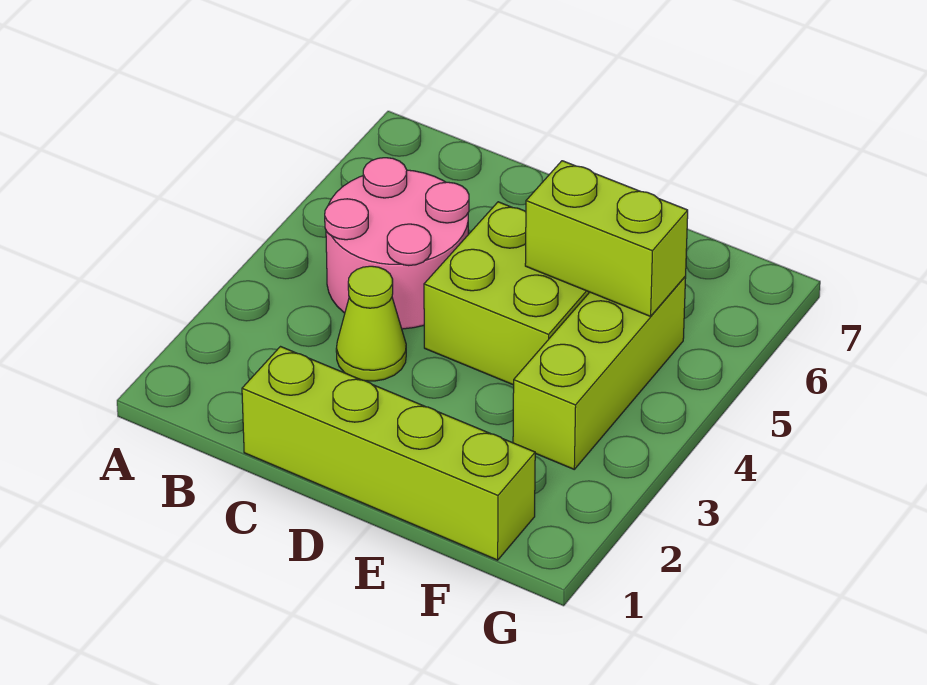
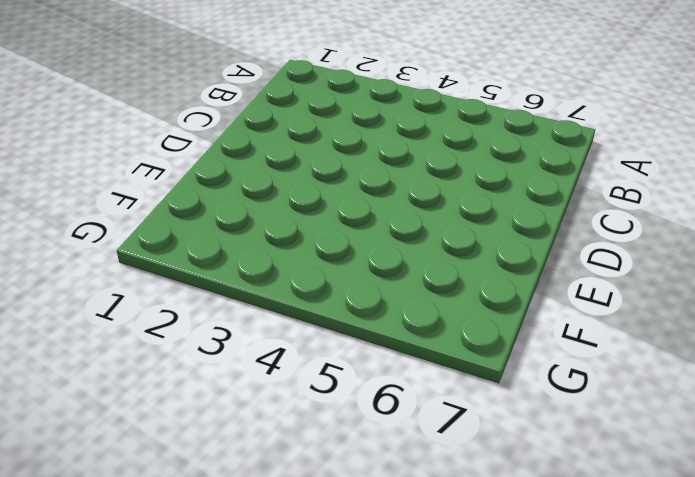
none -> pink 2x2 round brick [325,158,469,329]
none -> lime 1x4 brick [242,347,535,560]

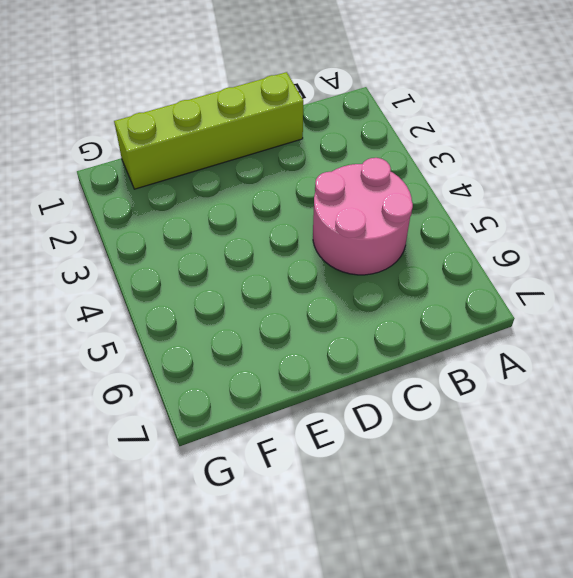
none -> lime 1x1 cone [336,266,406,381]
none -> lime 2x2 brick [424,202,589,385]

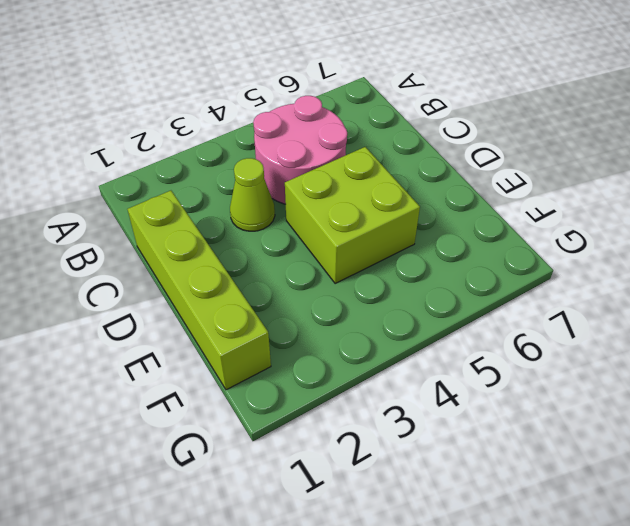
none -> lime 1x3 brick [513,277,686,469]
none -> lime 1x2 brick [525,161,688,316]

